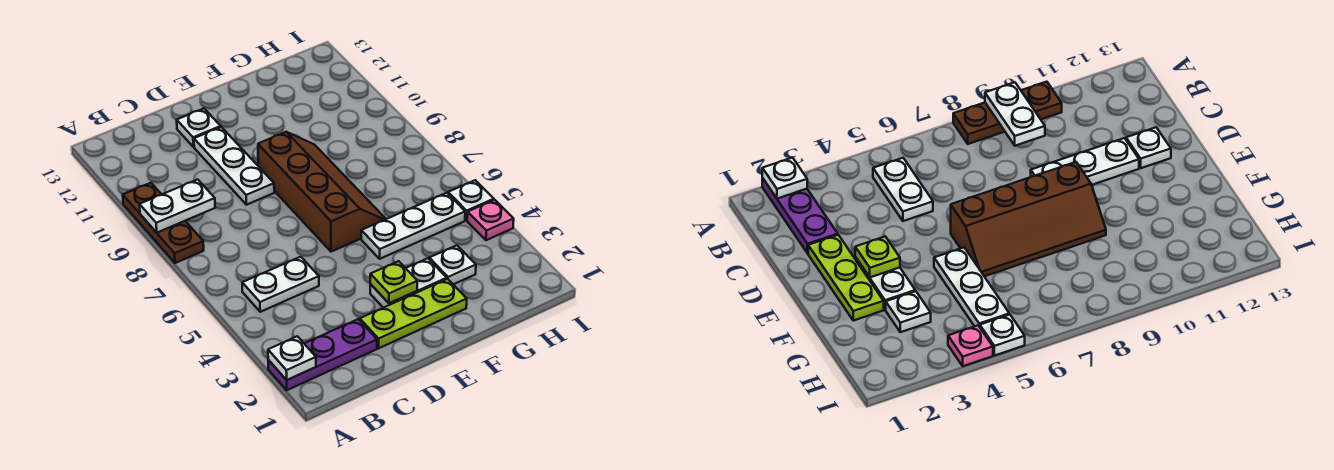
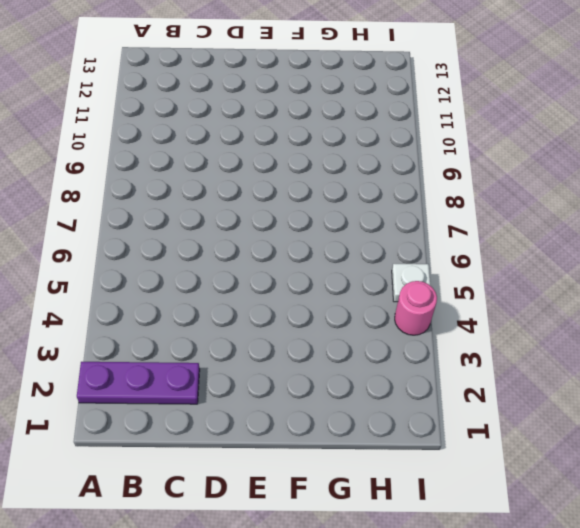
pink 1x1 round brick [395,281,437,335] -> pink 1x1 plate [467,200,514,240]
none -> brown 1x3 plate [123,183,204,263]
none -> white 1x2 plate [242,257,319,312]
none -> lime 1x3 plate [360,279,467,348]

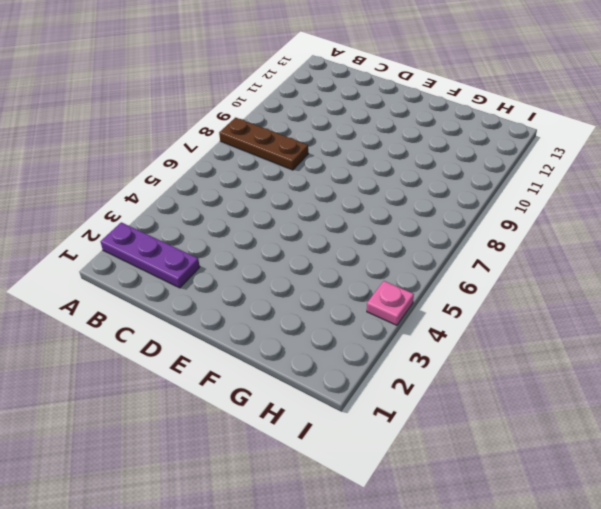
brown 1x3 plate [219,118,308,170] -> brown 1x3 plate turned to [123,183,204,263]
none -> white 1x2 plate [242,257,319,312]
none -> lime 1x3 plate [360,279,467,348]
none -> white 1x3 plate [194,127,274,205]

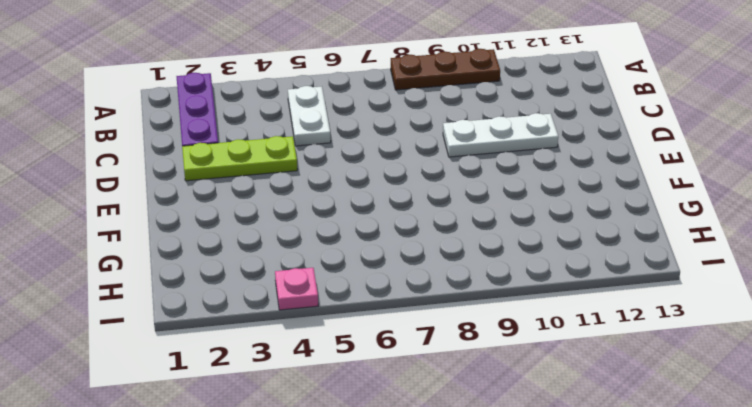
lime 1x3 plate [182,136,297,181] -> lime 1x3 plate turned to [360,279,467,348]
none -> white 1x1 plate [177,109,221,147]
none -> white 1x2 plate [370,258,447,308]
none -> brown 2x4 slope [258,132,386,252]

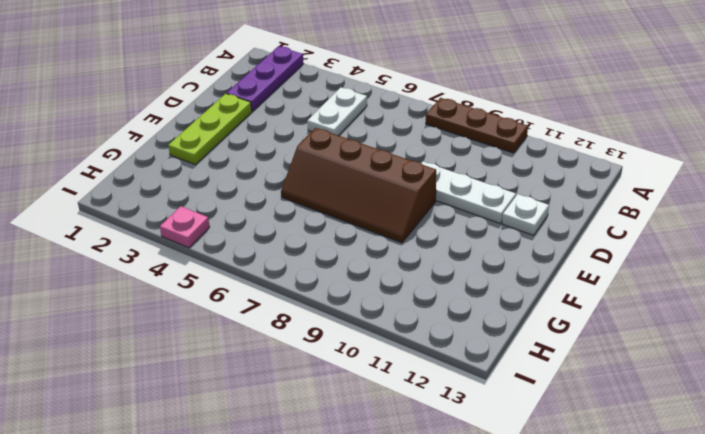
none -> white 1x2 plate [370,258,447,308]
none -> white 1x3 plate [361,193,465,259]
none -> white 1x1 plate [429,245,476,284]

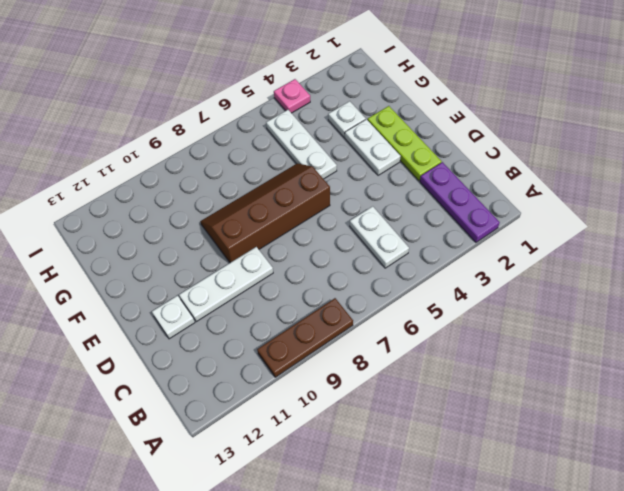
none -> white 1x1 plate [448,180,494,220]
none -> white 1x1 plate [268,336,316,380]
none -> white 1x2 plate [140,179,215,233]

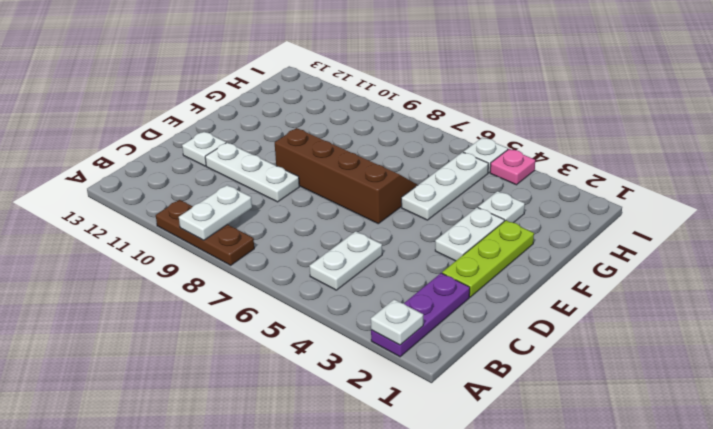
none -> lime 1x1 plate [370,261,417,303]

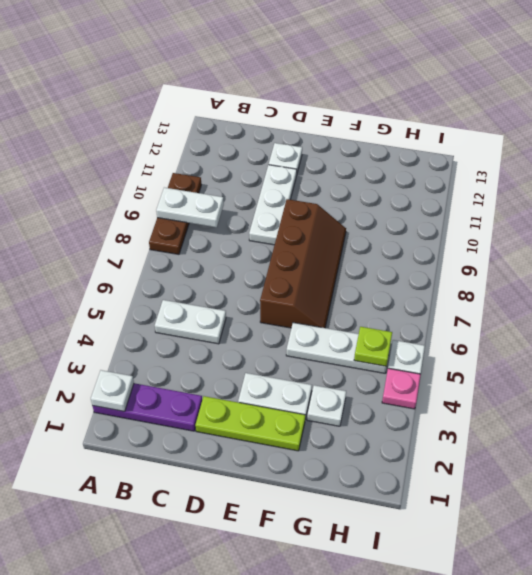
lime 1x1 plate [354,327,392,366] -> lime 1x1 plate moved to [370,261,417,303]

